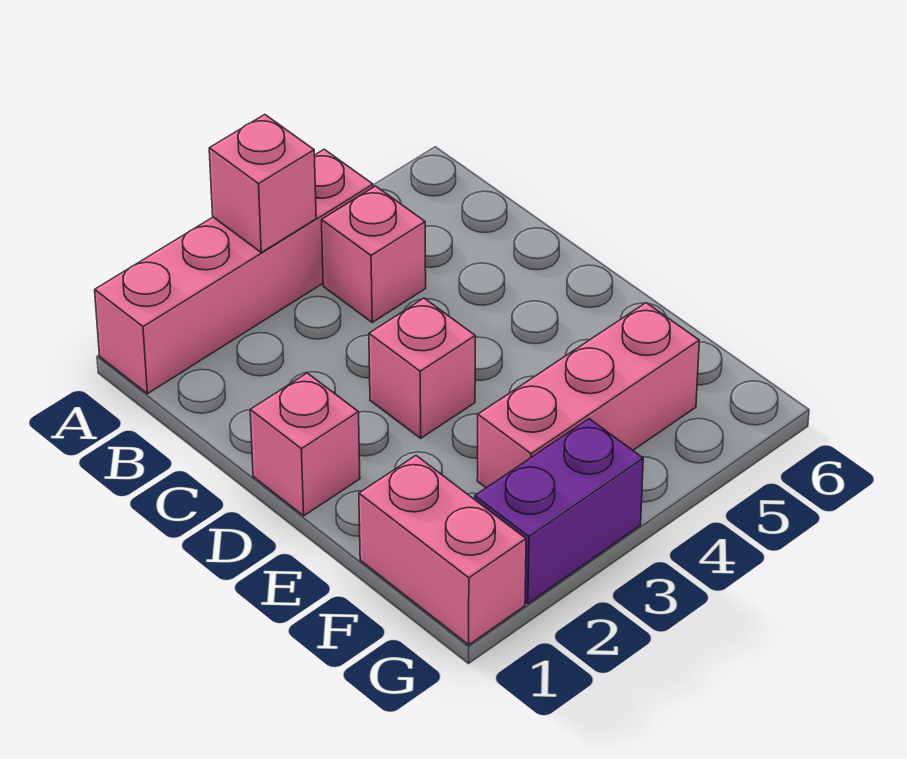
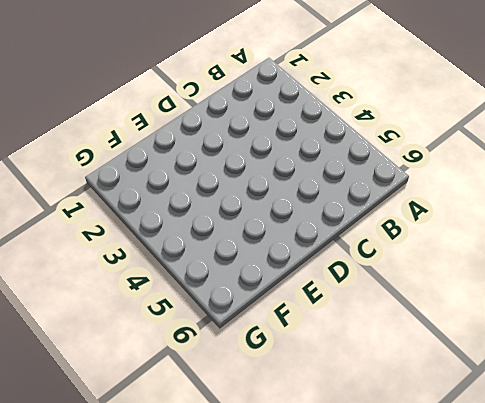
none -> pink 1x4 brick [95,149,373,394]
none -> pink 1x1 brick [322,186,426,322]

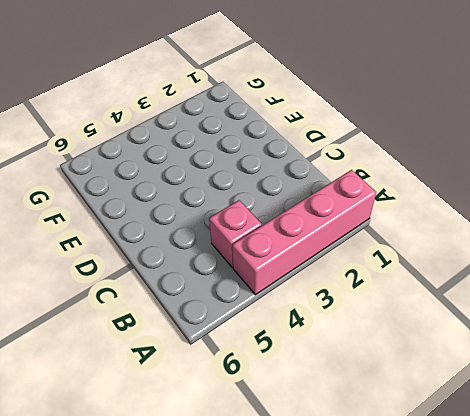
none -> pink 1x1 brick [250,373,360,516]
none -> pink 1x1 brick [369,298,475,438]

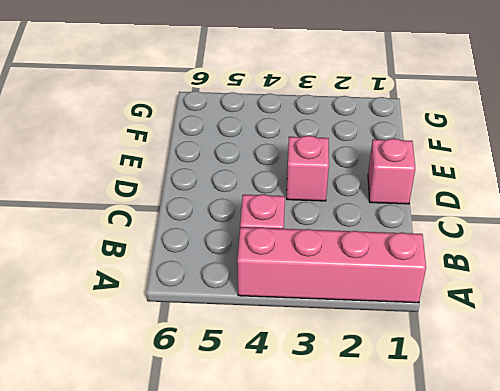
none -> pink 1x2 brick [359,456,526,645]
none -> pink 1x3 brick [477,303,699,488]

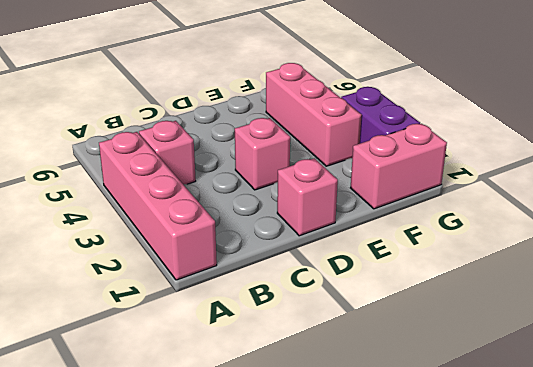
none -> pink 1x1 brick [209,115,316,252]

